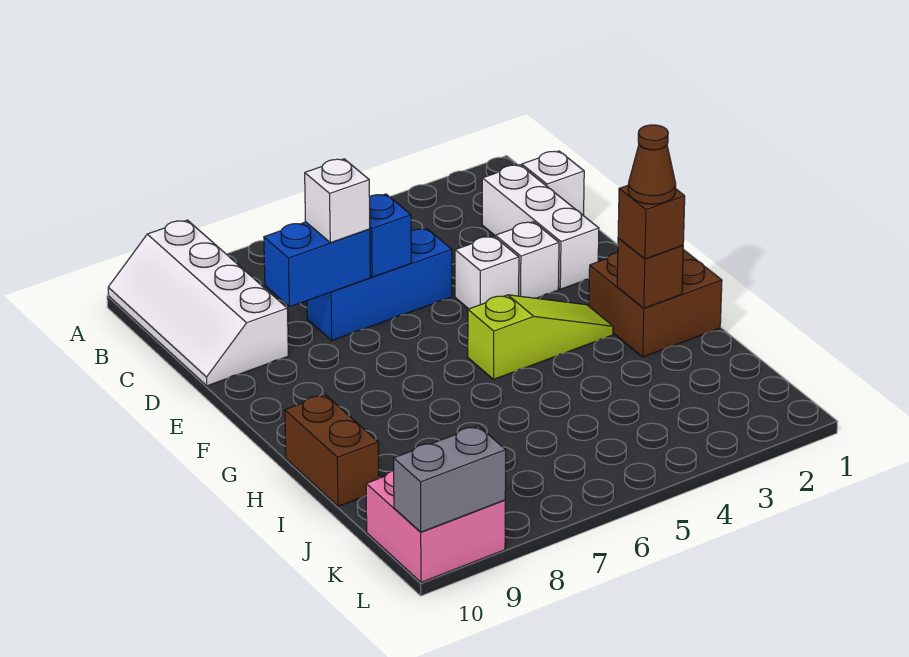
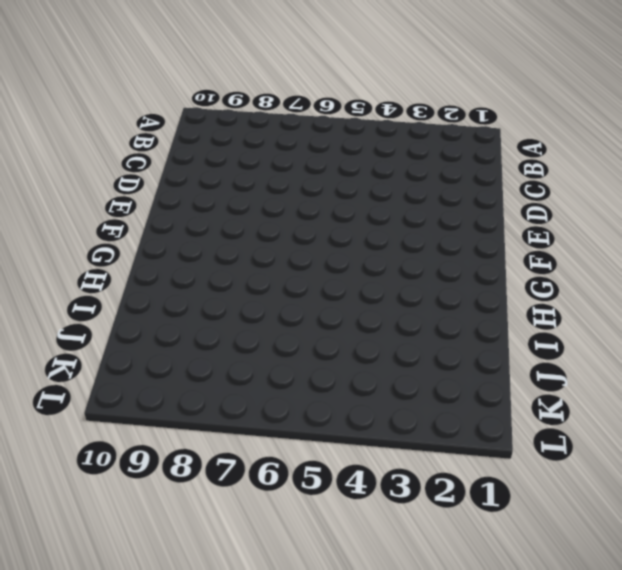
none -> white 2x4 slope [108,220,288,386]
none -> white 1x1 brick [522,151,584,216]
none -> white 1x3 brick [482,165,599,289]

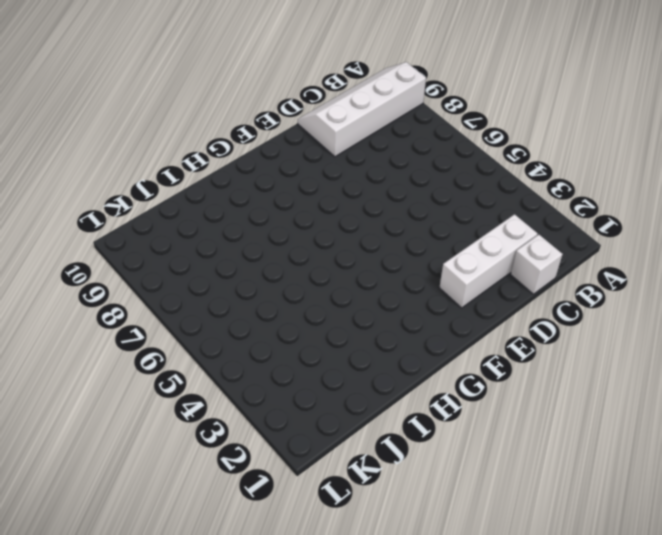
none -> blue 1x3 brick [307,228,452,340]
none -> white 1x1 brick [495,222,559,298]
none -> white 1x1 brick [455,236,519,309]

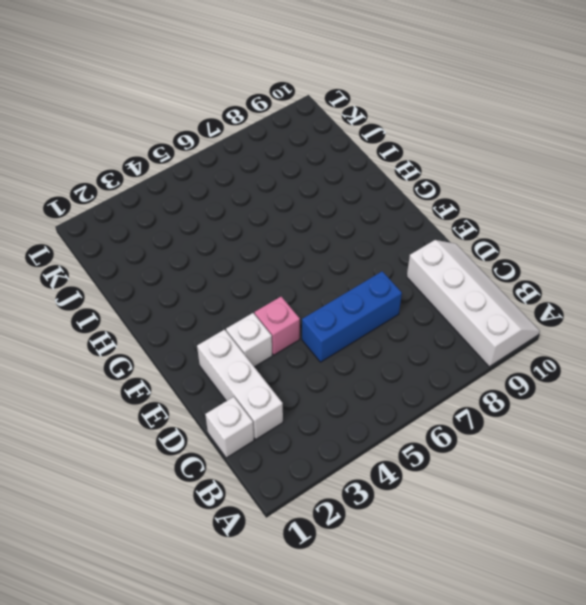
pink 1x1 brick [255,297,300,355] -> white 1x1 brick [455,236,519,309]
none -> brown 2x2 brick [589,250,722,357]
none -> lime 1x3 slope [468,295,613,379]
none -> brown 1x2 brick [285,395,379,506]

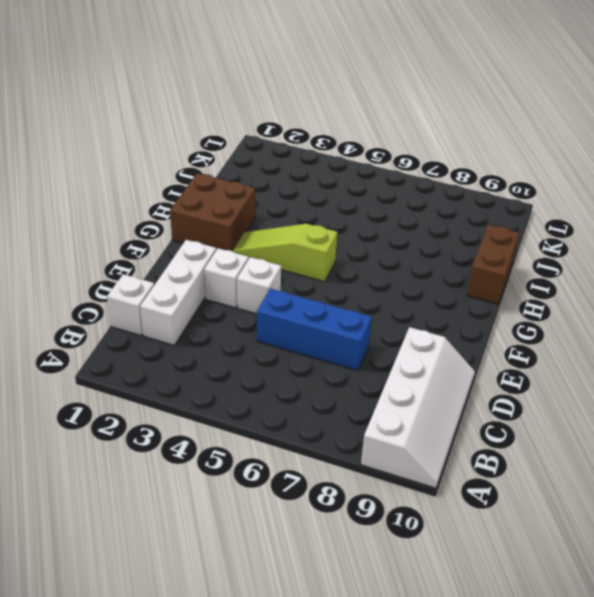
none -> pink 2x2 brick [366,471,505,582]
none -> blue 1x1 brick [370,194,411,277]
none -> blue 1x2 brick [264,222,370,307]

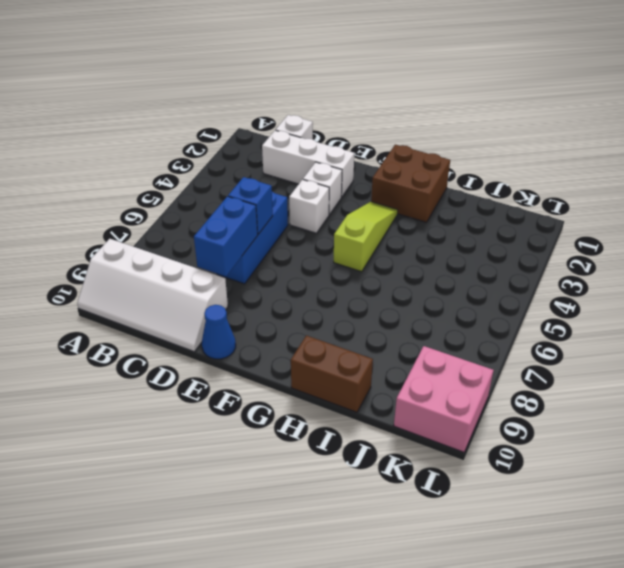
blue 1x1 cone [202,305,236,359] -> none
none -> brown 1x1 brick [617,238,683,308]
none -> grey 1x2 brick [394,426,506,532]
none -> white 1x1 brick [305,159,370,243]

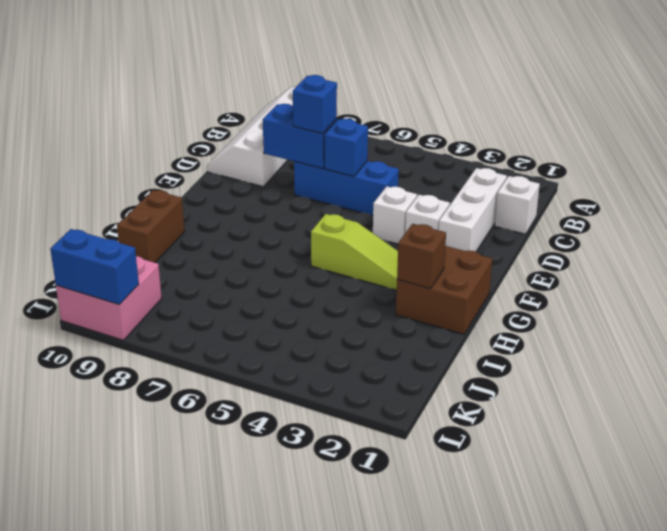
blue 1x1 brick [293,75,337,134] -> white 1x1 brick [305,159,370,243]
blue 1x2 brick [50,229,139,305] -> grey 1x2 brick [394,426,506,532]
none -> brown 1x1 brick [618,185,685,259]
none -> brown 1x1 cone [628,125,676,204]

